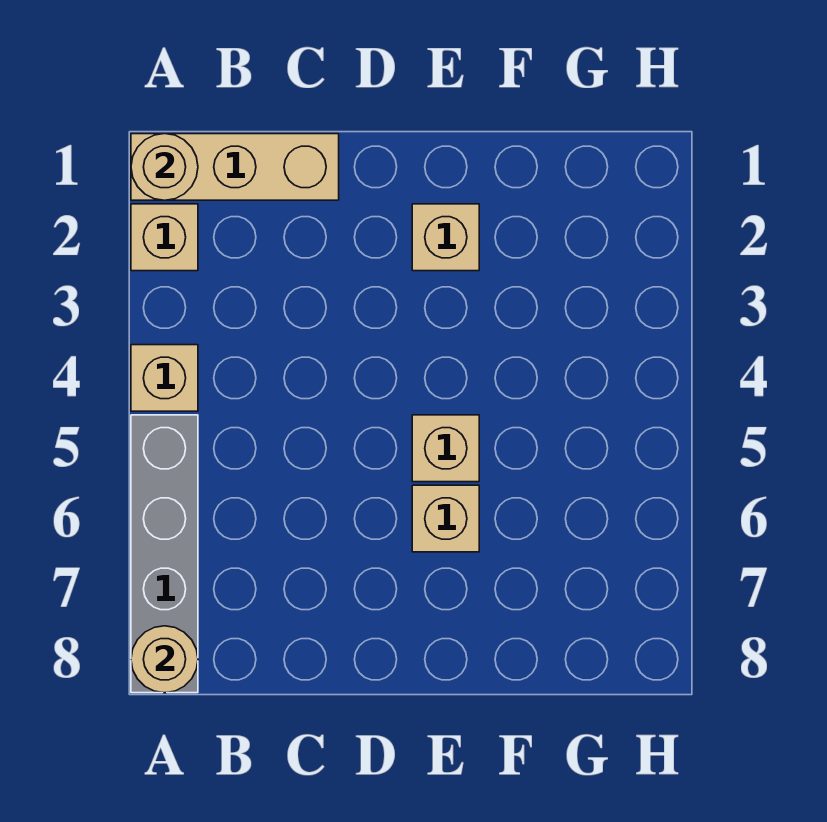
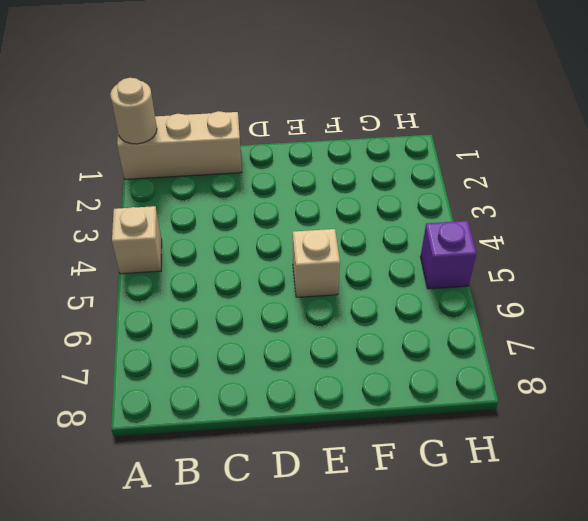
purple 1x1 brick [420,221,477,289] -> none
none -> tan 1x1 brick [131,204,198,271]
none -> grey 1x4 brick [131,415,198,693]

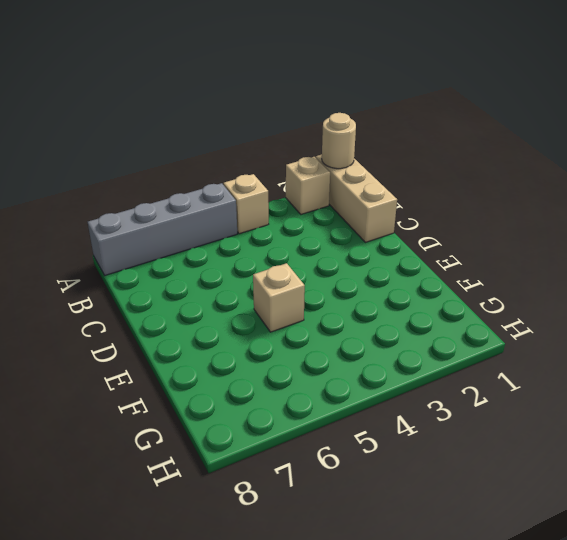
none -> tan 1x1 brick [412,204,479,271]
none -> tan 1x1 brick [412,485,479,552]

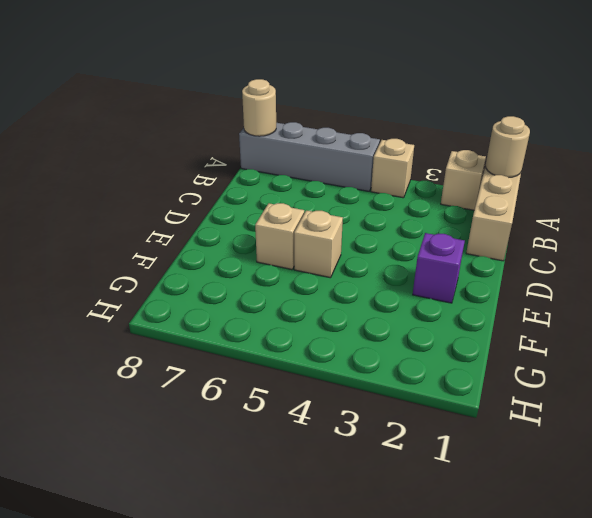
purple 1x1 brick [413,233,465,303] -> tan 1x1 brick [412,204,479,271]

